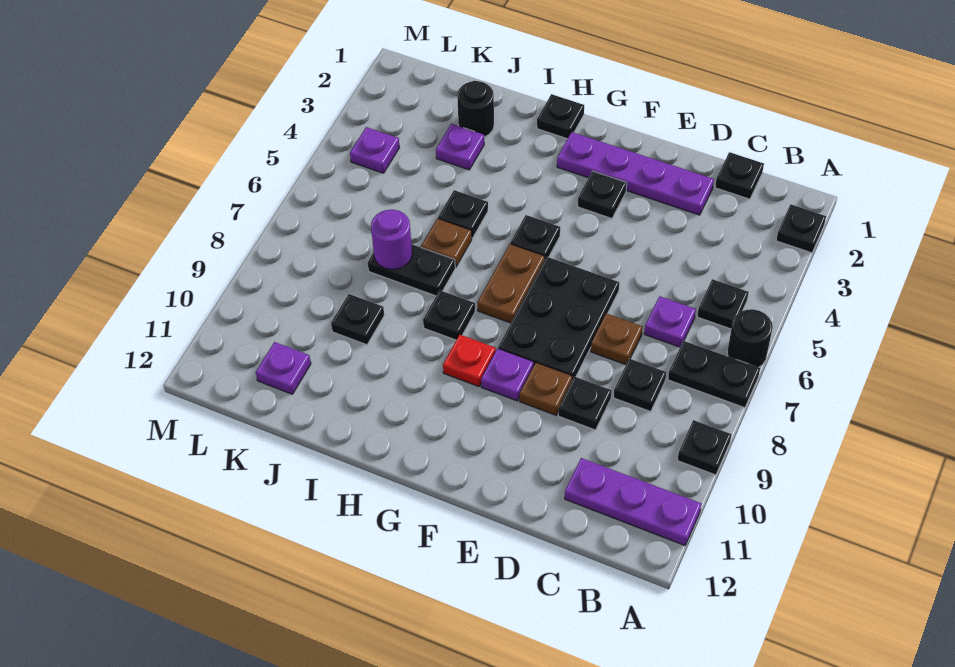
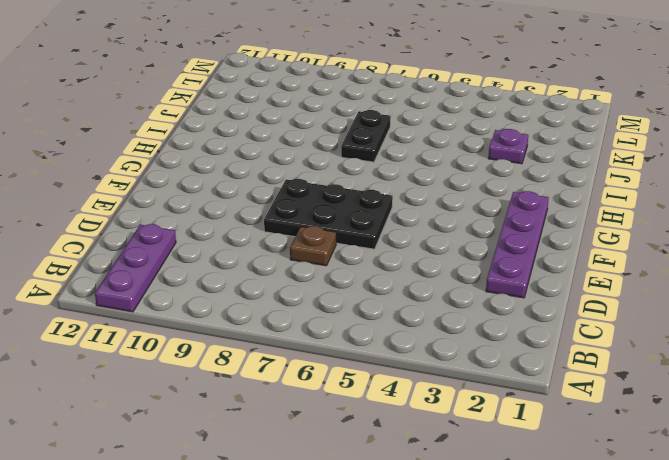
none -> black 1x1 plate [776,204,826,253]
none -> black 1x1 round brick [727,309,773,367]
none -> black 1x2 plate [668,341,760,408]
none -> black 1x1 plate [677,420,732,475]

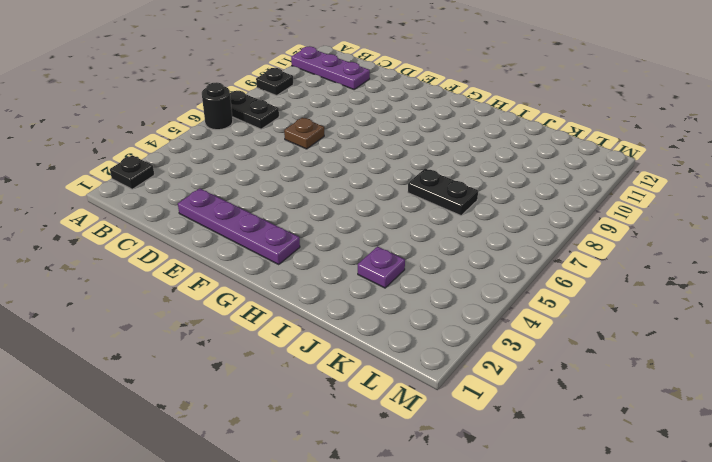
none -> black 1x1 plate [697,279,749,329]
none -> black 1x1 plate [715,152,764,199]
none -> purple 1x1 plate [644,296,696,347]
none -> black 1x1 plate [614,359,666,412]

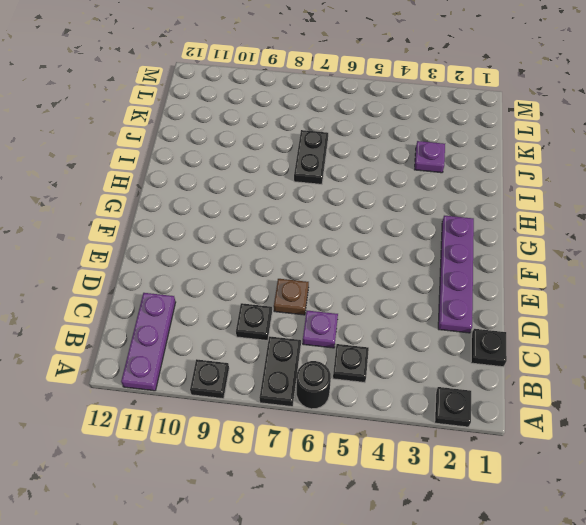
none -> black 1x1 plate [558,377,612,430]
none -> black 2x3 plate [498,257,619,380]
none -> brown 1x1 plate [520,363,572,415]
none -> black 1x1 plate [578,171,627,219]

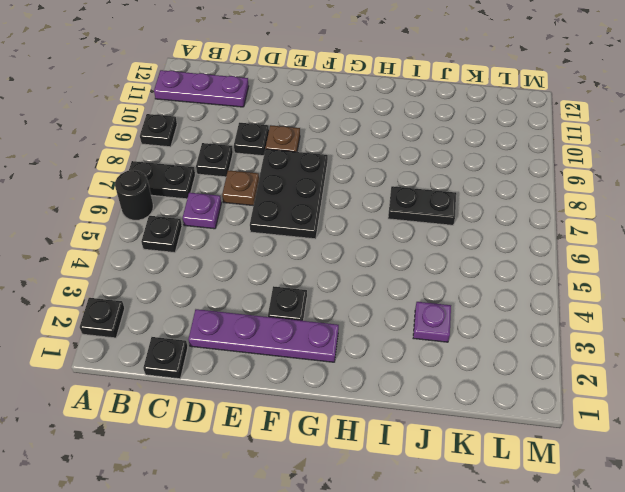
none -> purple 1x1 plate [481,348,534,401]
none -> black 1x1 plate [510,215,560,258]
none -> brown 1x2 plate [477,244,545,323]
none -> red 1x1 plate [443,335,496,386]

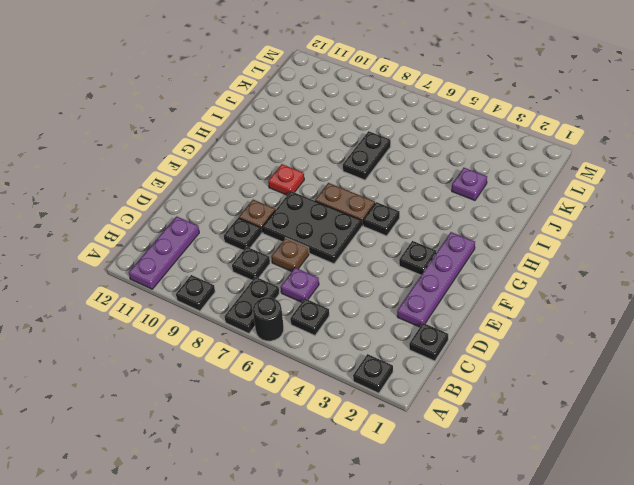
none -> purple 1x1 plate [481,348,534,401]
none -> black 1x1 plate [537,94,584,139]
none -> black 1x1 plate [423,290,475,340]
none -> black 1x1 plate [438,190,488,238]

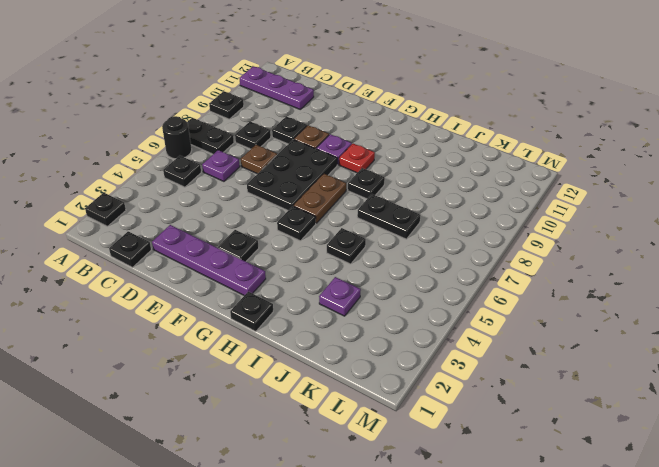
none -> brown 1x1 plate [421,219,472,267]
none -> black 1x1 round brick [457,81,494,137]
none -> black 1x1 plate [331,294,384,345]
none -> purple 1x1 plate [256,342,311,394]

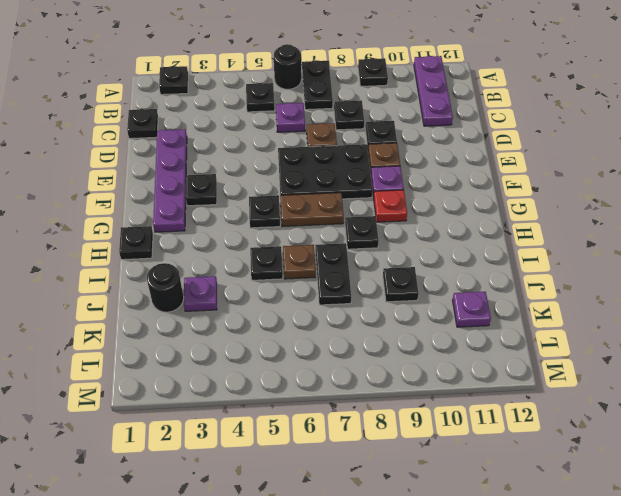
none -> purple 1x1 plate [350,127,399,173]
none -> purple 1x1 round brick [371,210,412,269]

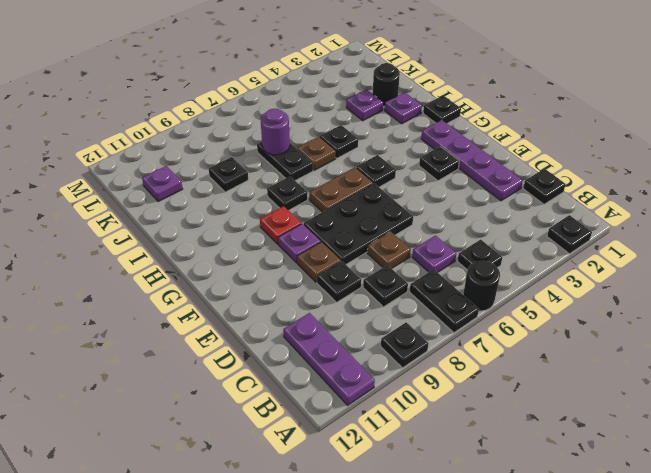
purple 1x1 plate [385,92,422,124] -> purple 1x1 plate moved to [350,127,399,173]

